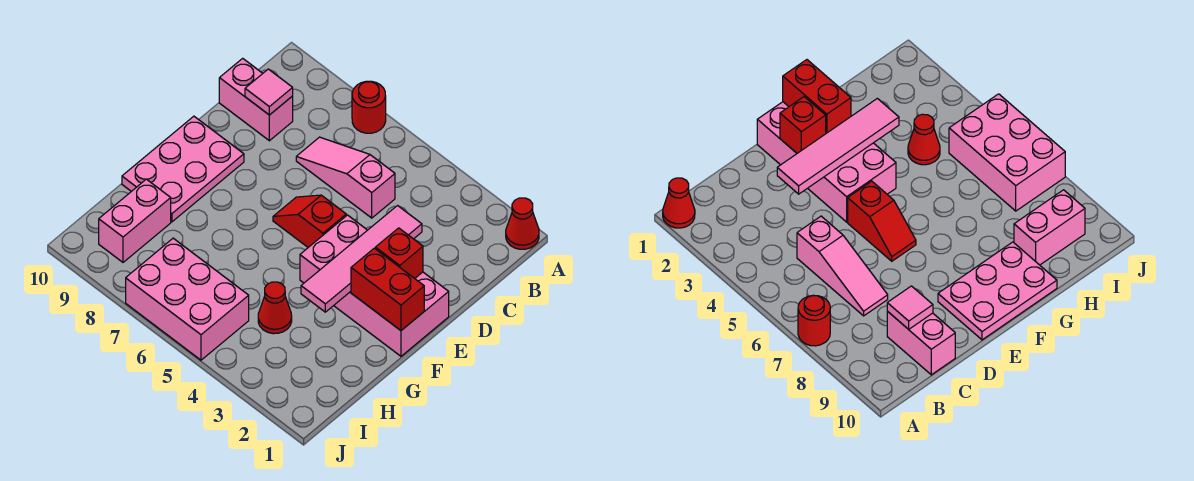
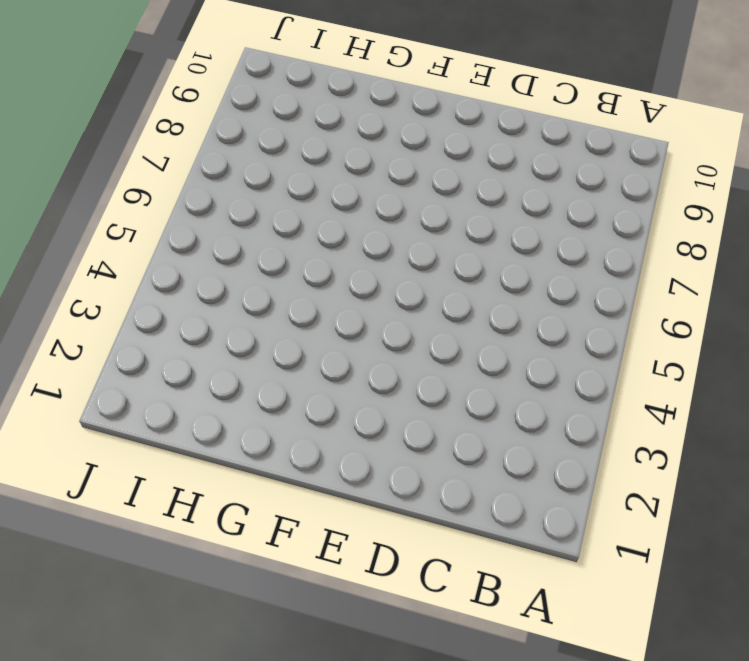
none -> red 1x1 cone [506,198,539,249]
none -> red 1x1 round brick [352,81,386,133]
none -> pink 1x3 slope [296,137,395,218]

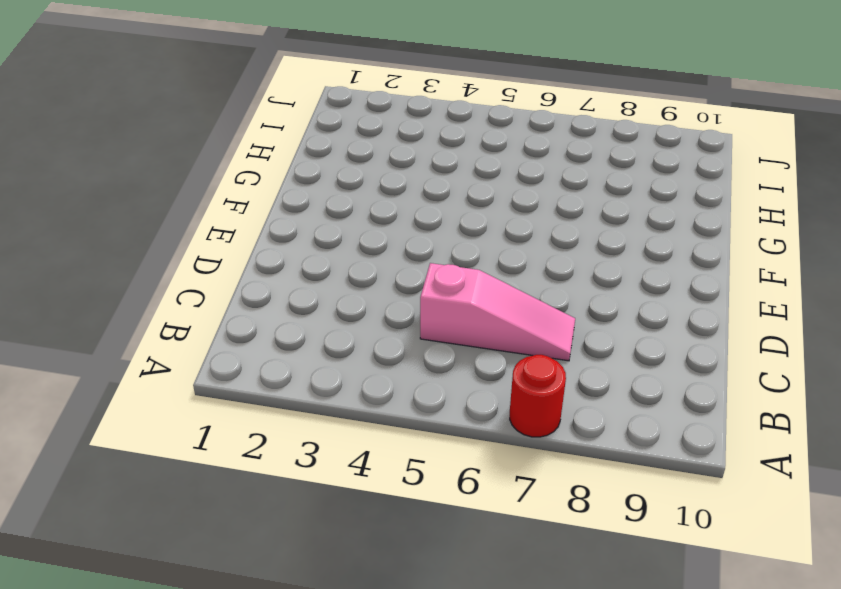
none -> red 1x1 cone [506,198,539,249]
none -> pink 1x2 brick [219,58,293,141]
none -> pink 2x4 brick [300,215,449,356]

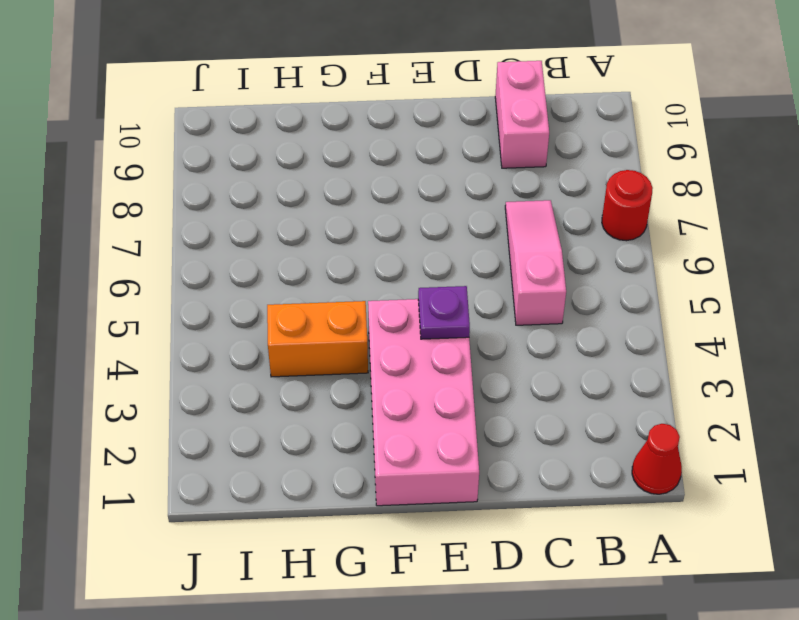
purple 1x1 plate [418,286,470,339] -> none
orange 1x2 brick [267,301,368,377] -> red 1x1 cone [258,282,292,334]
none -> red 1x2 slope [273,195,346,247]
none -> pink 2x3 plate [122,116,244,222]
none -> pink 1x2 brick [99,179,171,262]

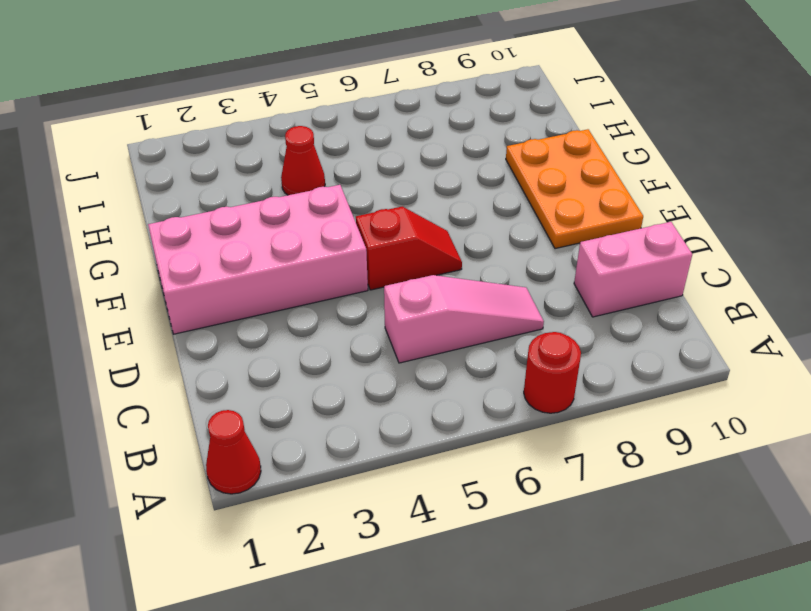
orange 2x3 plate [506,129,643,249] -> pink 2x3 plate [122,116,244,222]
none -> pink 1x2 brick [99,179,171,262]
none -> pink 2x3 brick [126,238,249,360]
none -> pink 1x1 tile [245,69,293,115]

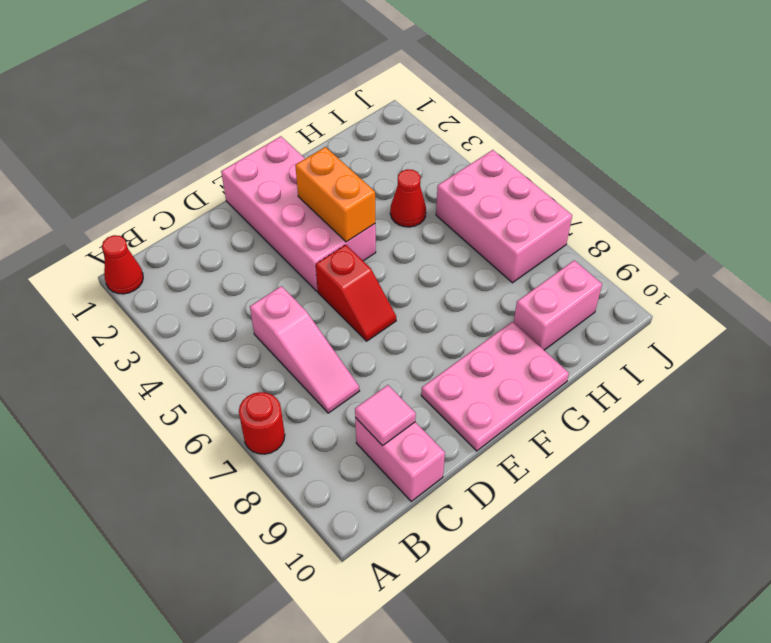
orange 1x2 brick [295,147,375,242] -> pink 1x4 tile [301,206,422,312]
none -> red 1x1 brick [375,228,423,278]
none -> red 1x2 brick [351,248,424,330]

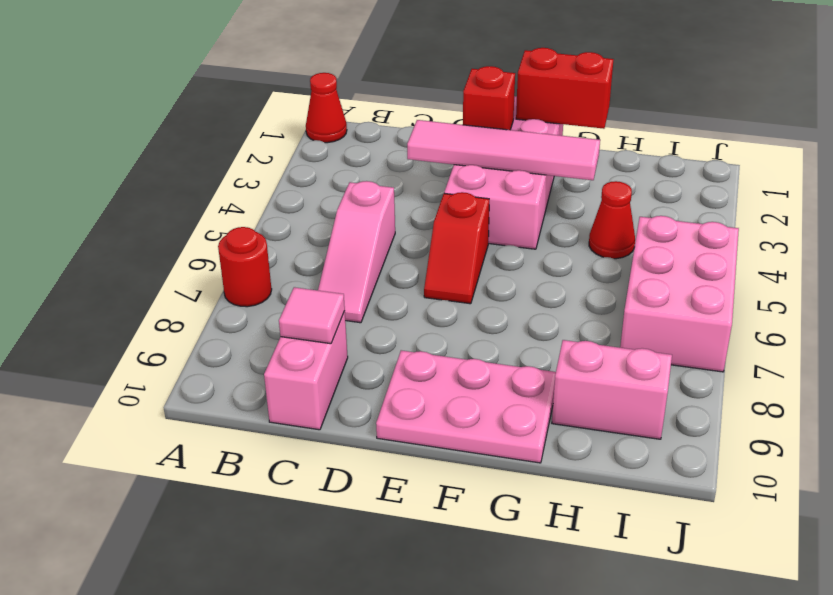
red 1x2 brick [516,48,614,129] -> red 1x2 brick turned to [351,248,424,330]

